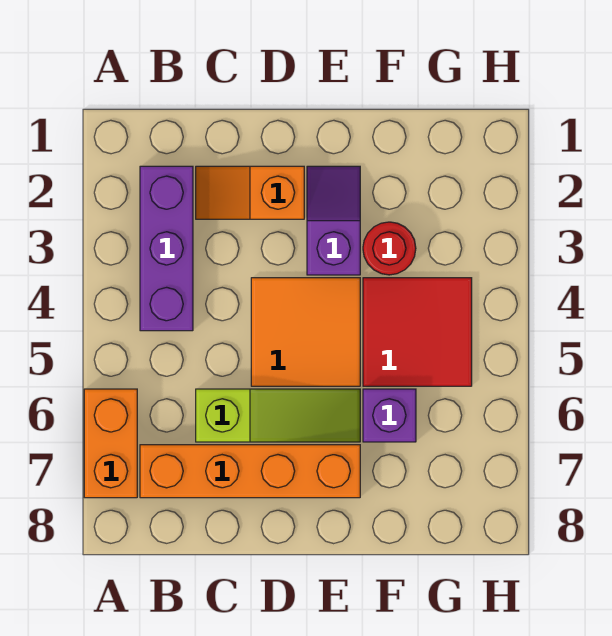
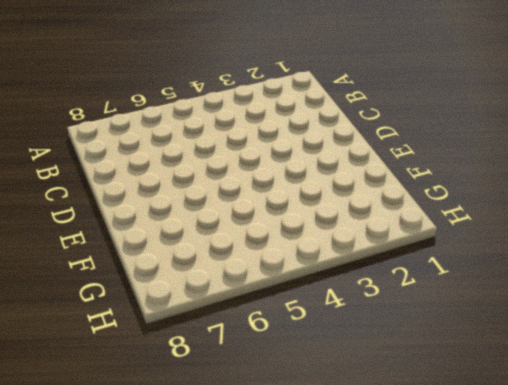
none -> orange 1x2 brick [84,389,137,498]
none -> purple 1x3 brick [140,166,193,331]

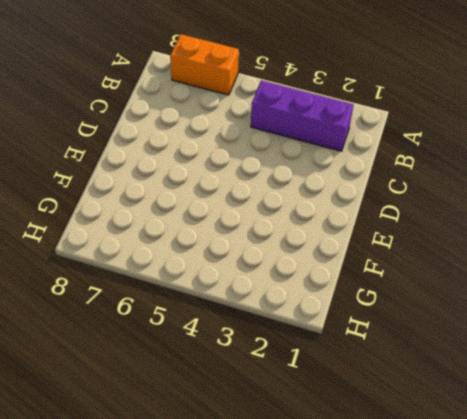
none -> orange 1x4 brick [140,445,360,498]
none -> orange 1x2 slope [196,166,304,219]

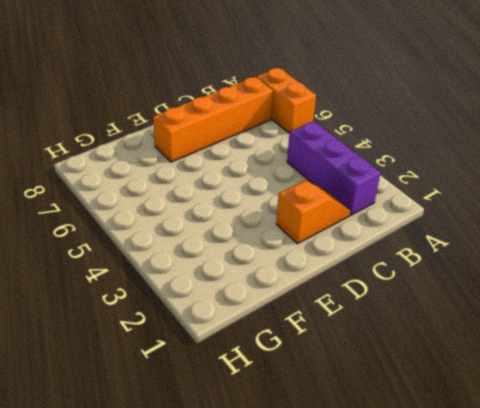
none -> lime 1x3 slope [196,389,360,442]
none -> orange 2x2 tile [251,278,360,386]

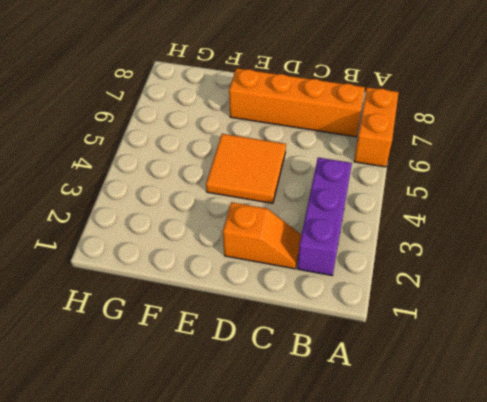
none -> lime 1x3 slope [196,389,360,442]
none -> purple 1x2 slope [307,166,360,275]

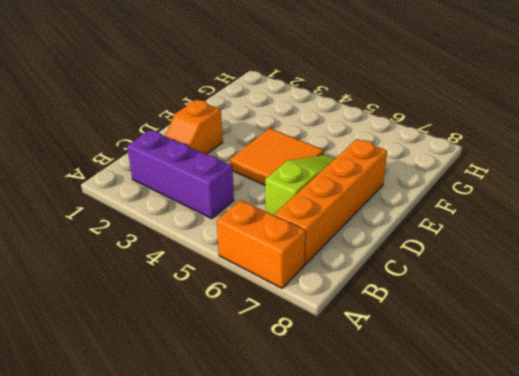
none -> purple 1x2 slope [307,166,360,275]
none -> red 1x1 round brick [363,222,416,275]

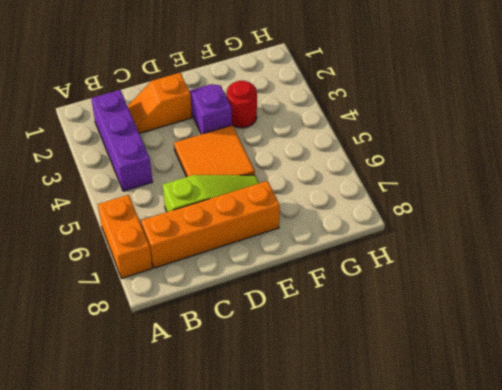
none -> red 2x2 tile [363,278,472,386]
none -> purple 1x1 brick [363,389,416,442]

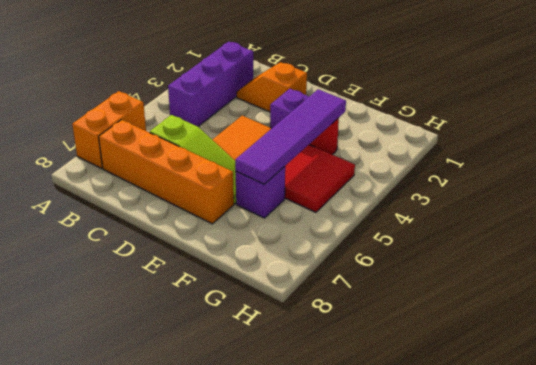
purple 1x4 tile [235,89,346,184] -> none

